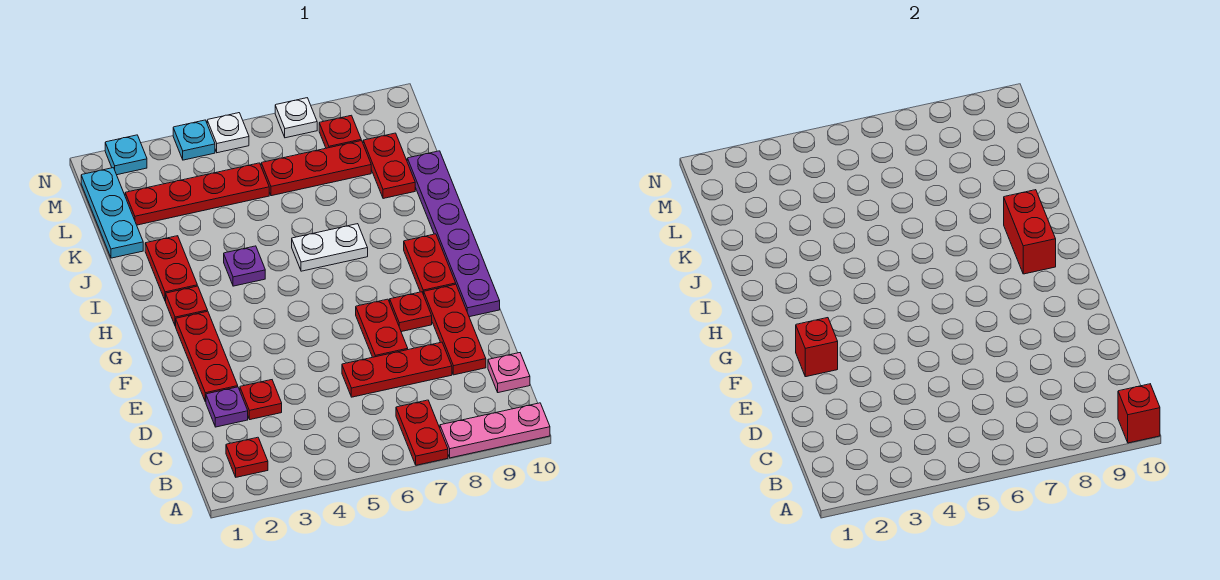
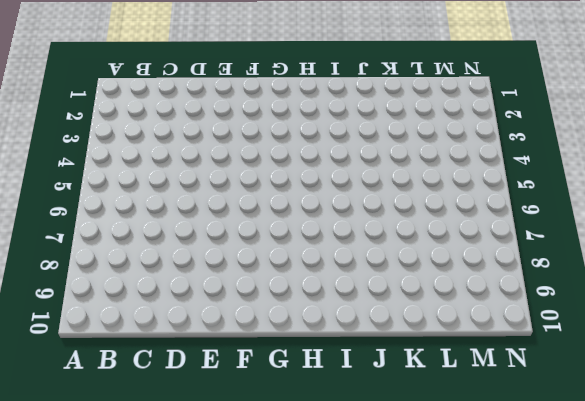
none -> red 1x2 plate [396,400,448,465]
none -> pink 1x3 plate [440,403,550,458]
none -> red 1x1 plate [226,437,268,477]

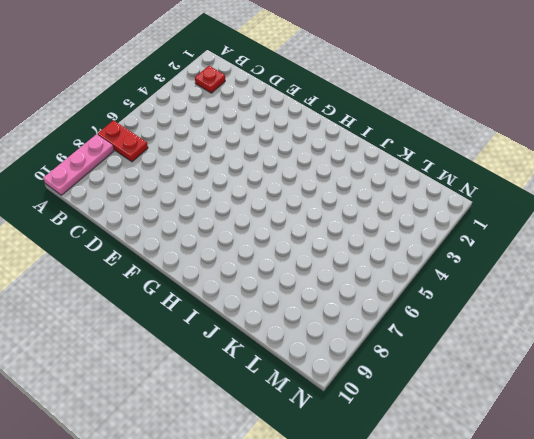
none -> pink 1x1 plate [488,353,530,393]
none -> purple 1x1 plate [206,387,248,427]
none -> red 1x1 plate [240,380,282,420]

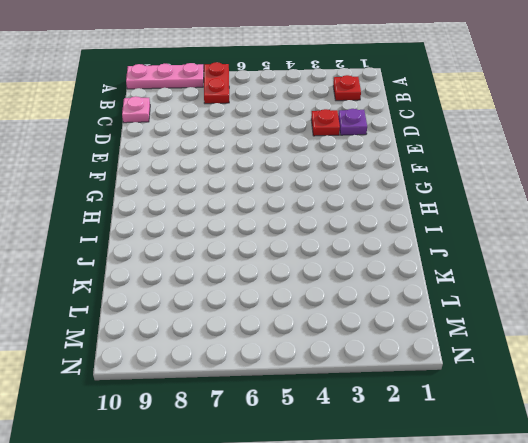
none -> red 1x3 plate [342,342,452,397]
none -> red 1x3 plate [424,284,486,375]
none -> red 1x3 plate [176,311,238,402]

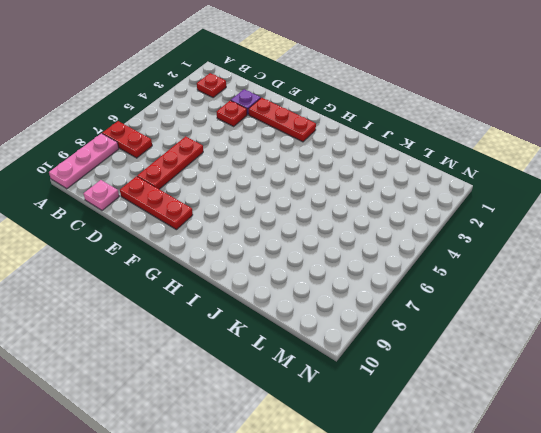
none -> red 1x2 plate [356,299,408,357]
none -> red 1x1 plate [390,292,432,332]
none -> purple 1x6 plate [407,151,500,317]

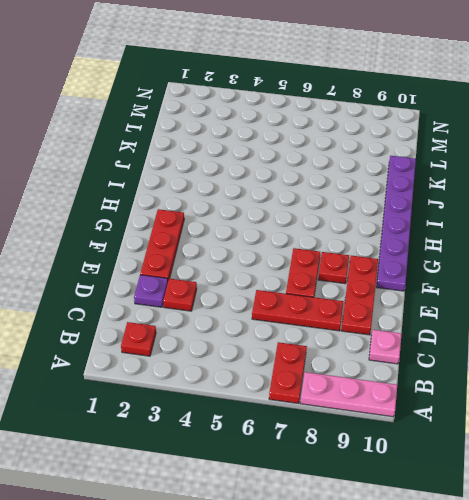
none -> red 1x2 plate [404,234,456,295]
none -> red 1x1 plate [166,286,208,326]
none -> red 1x2 plate [145,236,197,301]

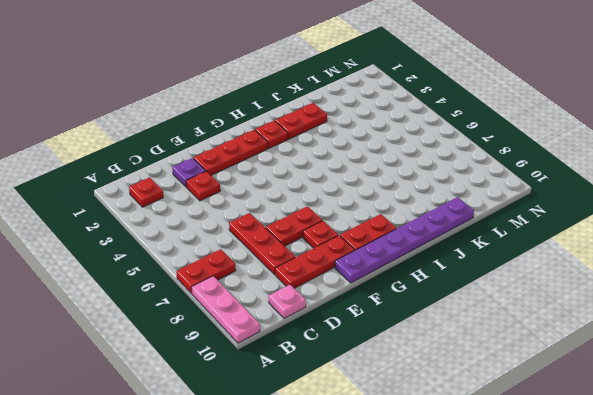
none -> purple 1x1 plate [224,246,265,286]
none -> white 1x2 plate [292,224,368,271]
none -> cyan 1x3 plate [81,168,143,258]

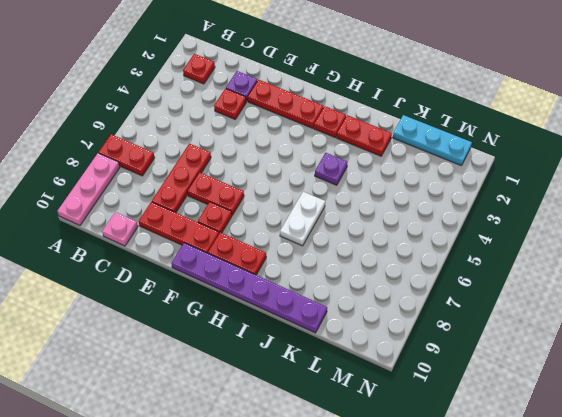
none -> red 1x2 plate [363,133,415,199]
none -> red 1x4 plate [125,163,269,225]
none -> red 1x3 plate [261,141,371,196]

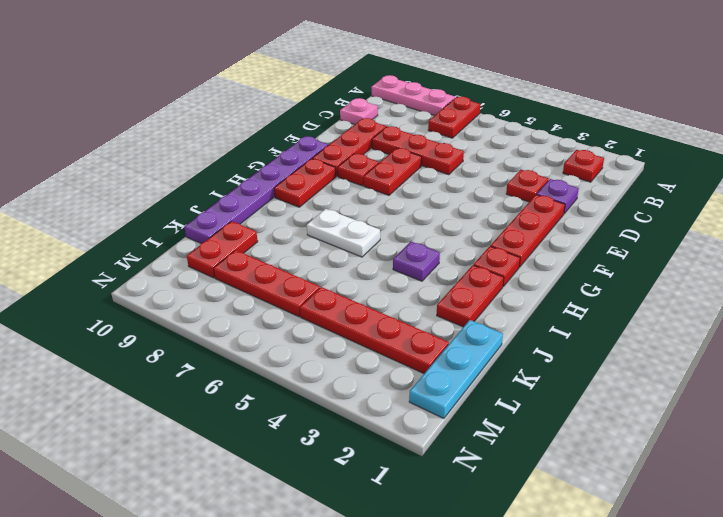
none -> red 1x1 plate [319,115,361,148]
none -> cyan 1x1 plate [105,135,147,175]
none -> cyan 1x1 plate [173,120,215,160]

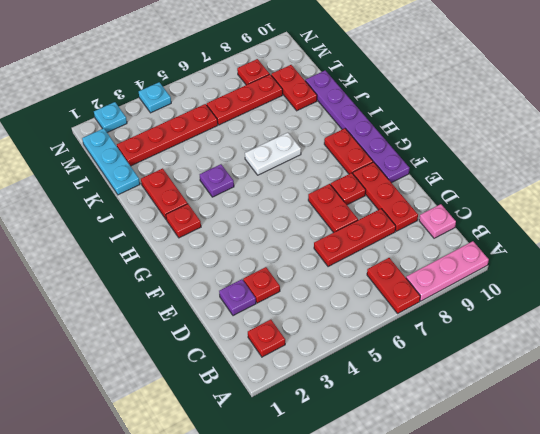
none -> red 1x3 plate [176,311,238,402]
none -> white 1x1 plate [207,113,249,153]
none -> white 1x1 plate [275,98,317,138]

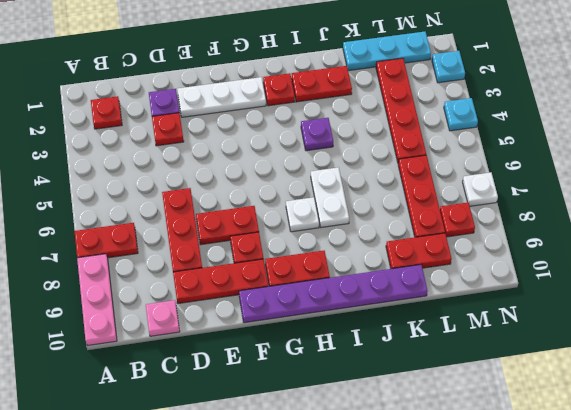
white 1x3 plate [177,77,266,117] -> red 1x3 plate [176,311,238,402]
white 1x1 plate [286,197,319,232] -> white 1x1 plate moved to [207,113,249,153]
none -> red 1x1 brick [1118,384,1160,443]
none -> red 1x1 brick [796,318,838,377]
none -> red 1x2 brick [1004,190,1056,274]

